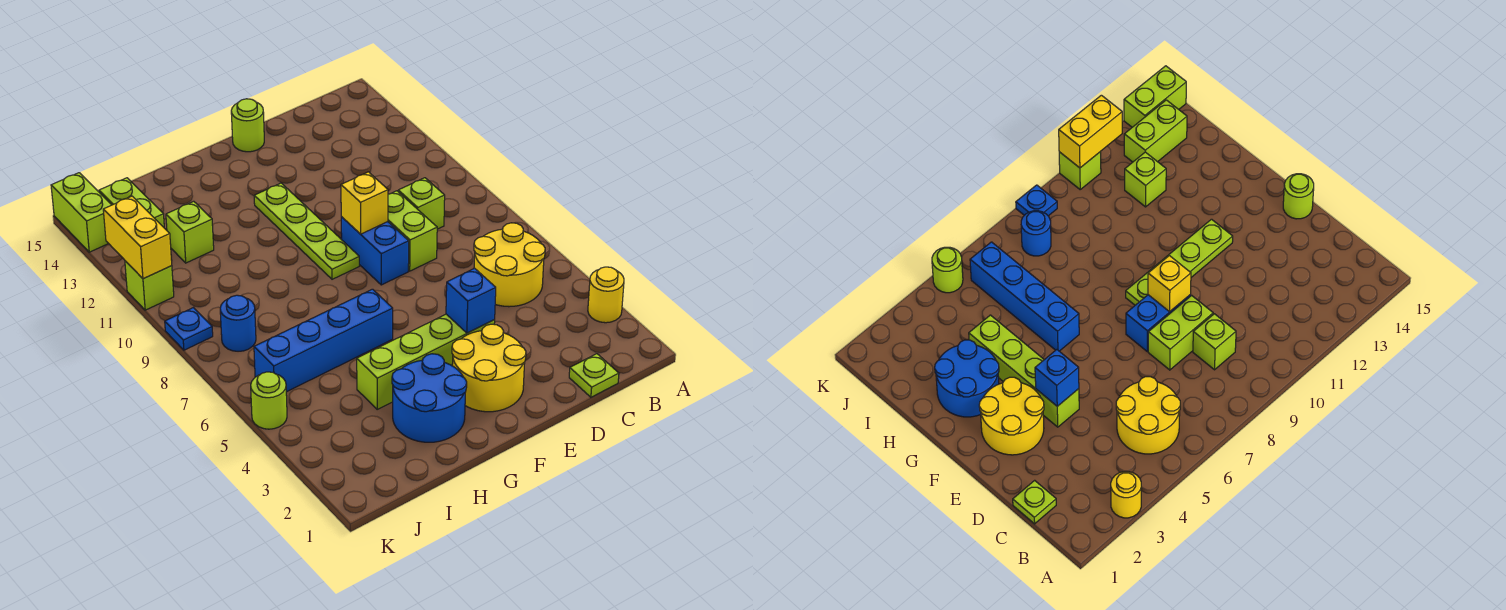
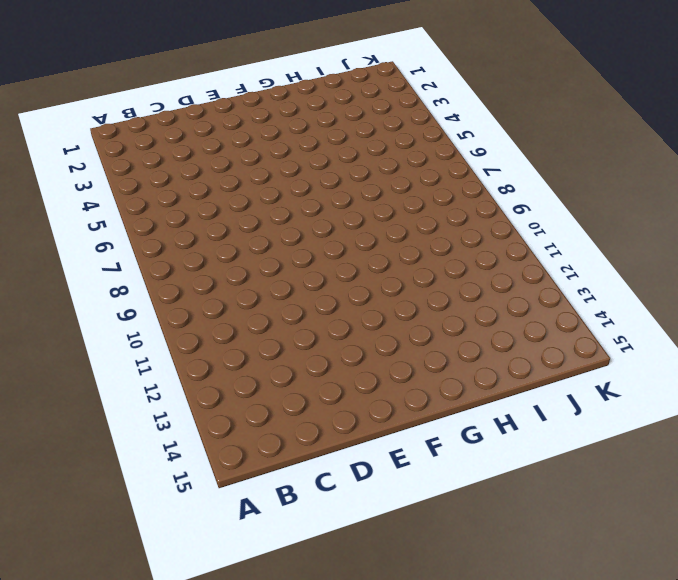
none -> yellow 1x1 round brick [588,267,624,323]
none -> yellow 2x2 round brick [474,223,545,307]
none -> lime 1x1 plate [569,354,619,397]

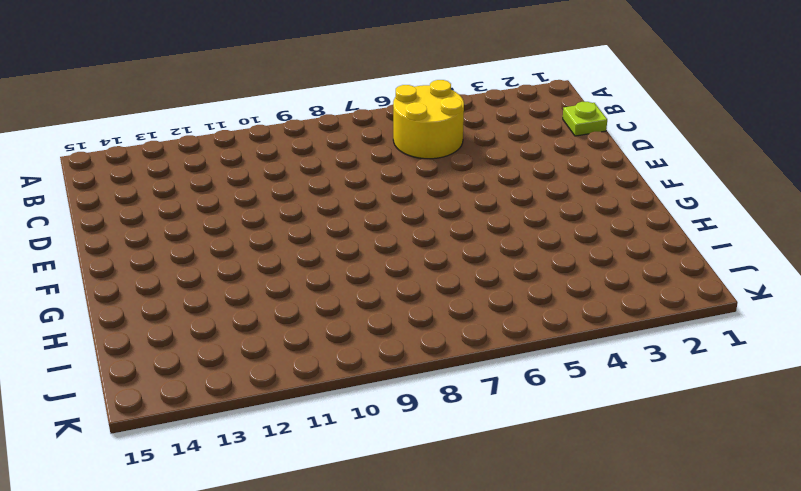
none -> yellow 1x1 round brick [588,267,624,323]
none -> lime 1x1 brick [398,178,445,229]
none -> lime 1x2 brick [388,191,437,271]

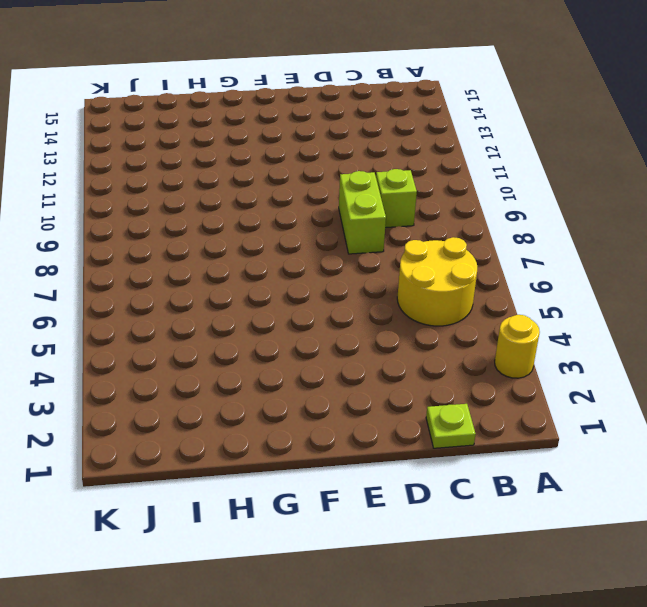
none -> yellow 2x2 round brick [452,324,526,412]
none -> lime 1x4 brick [357,314,495,409]
none -> blue 1x2 brick [341,217,409,285]

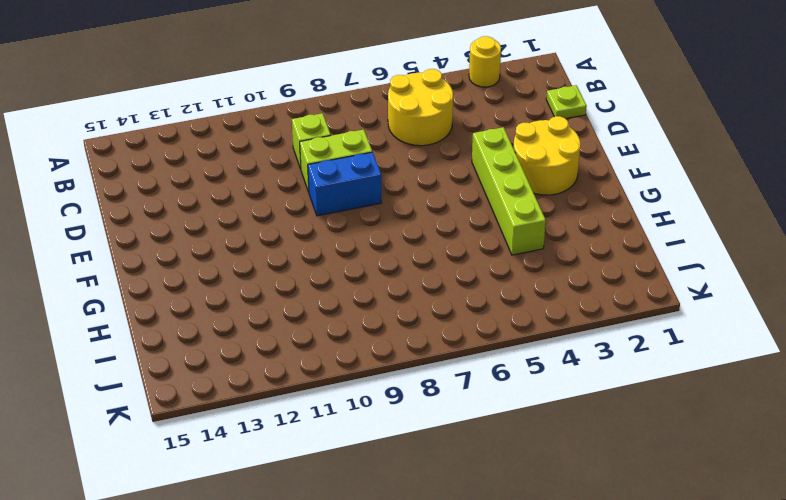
none -> lime 1x1 round brick [231,99,264,152]
none -> lime 1x4 plate [254,183,359,279]
none -> blue 2x2 round brick [392,354,467,442]

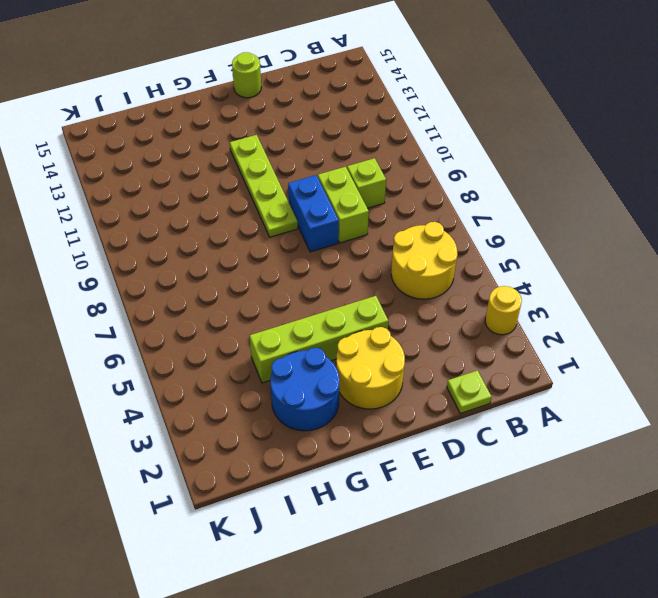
none -> blue 1x4 brick [254,289,393,392]
none -> lime 1x1 brick [166,201,214,263]
none -> blue 1x1 round brick [220,295,256,351]

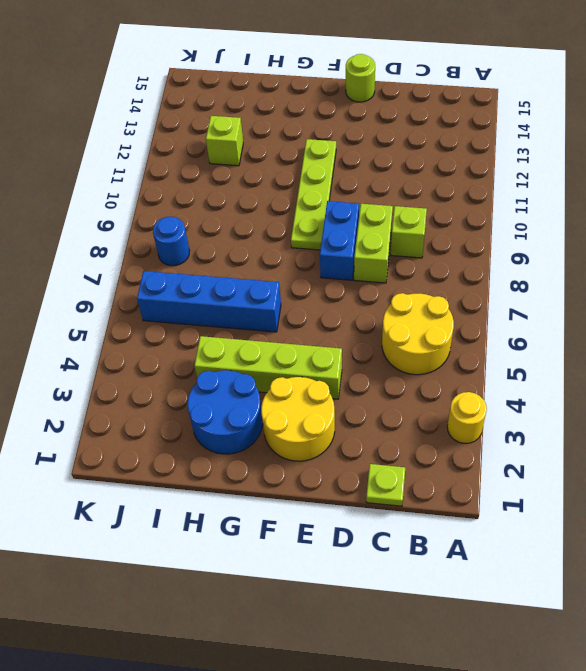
none -> lime 1x2 brick [99,178,164,227]
none -> lime 1x1 round brick [251,372,287,429]
none -> blue 1x1 plate [165,308,213,350]

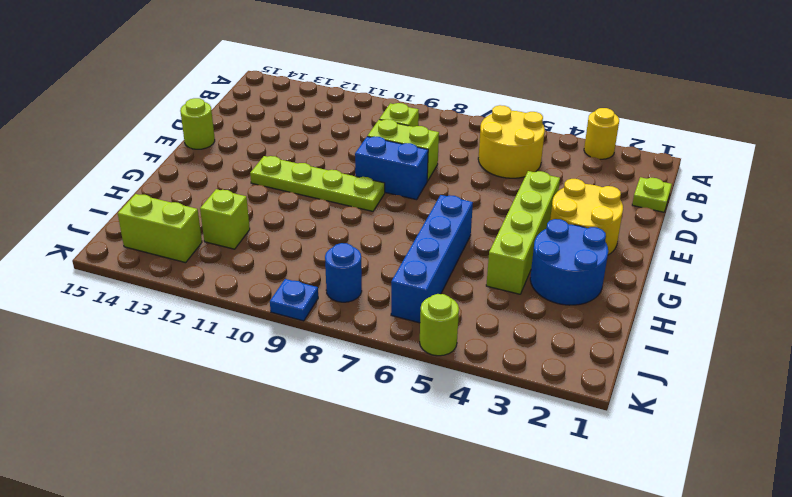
none -> lime 1x1 brick [125,261,174,310]
none -> lime 1x2 brick [51,173,111,252]
none -> blue 1x1 brick [446,268,496,333]

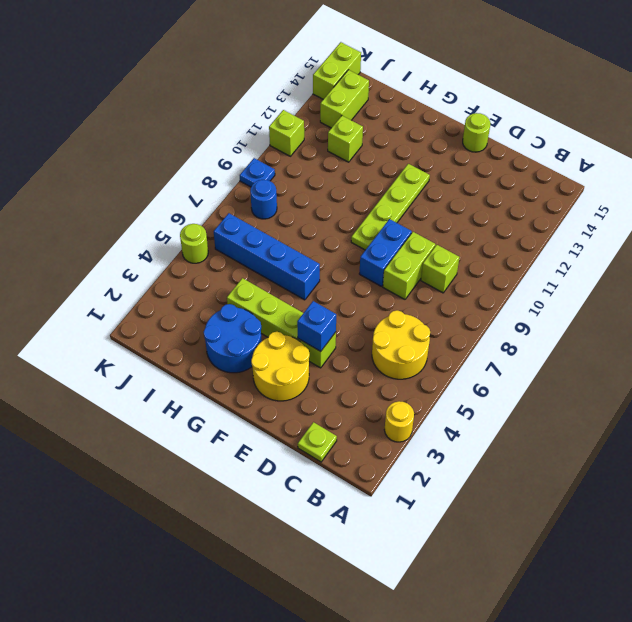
none -> yellow 1x1 brick [341,172,388,234]
none -> yellow 1x2 brick [103,196,172,279]

